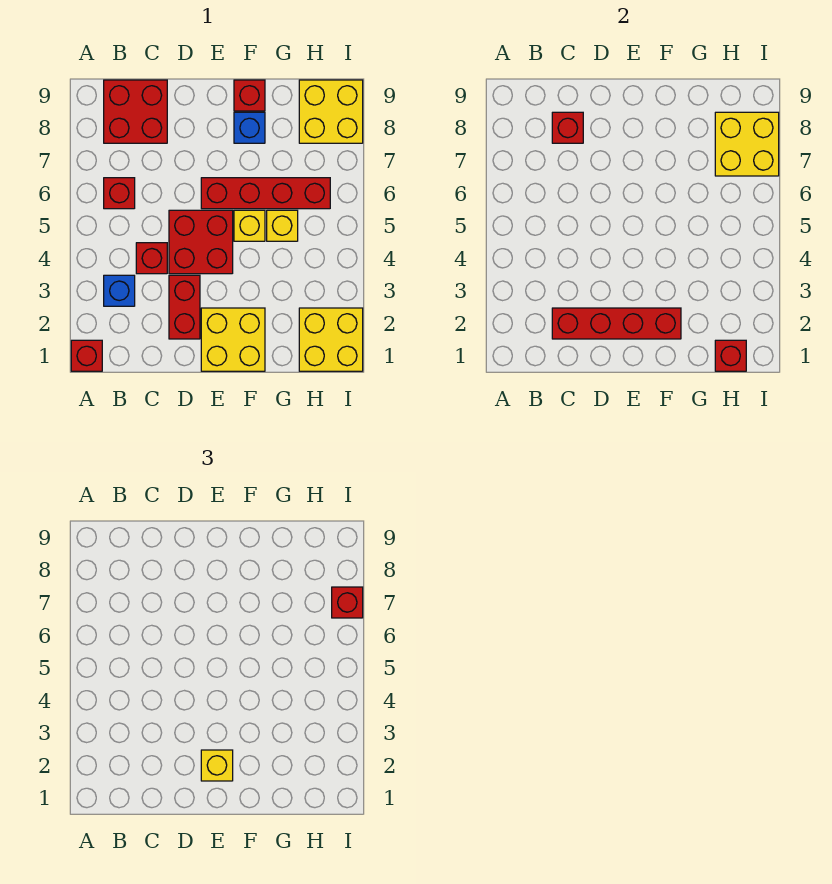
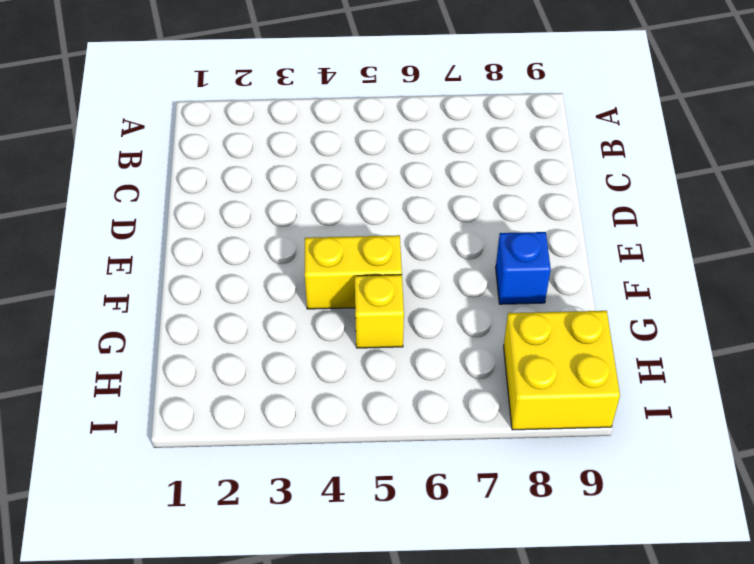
yellow 1x2 brick [305,235,402,309] -> yellow 1x1 brick [234,210,265,241]
none -> red 1x1 brick [71,340,102,371]
none -> blue 1x1 brick [104,275,135,306]
none -> red 1x1 brick [104,178,135,209]

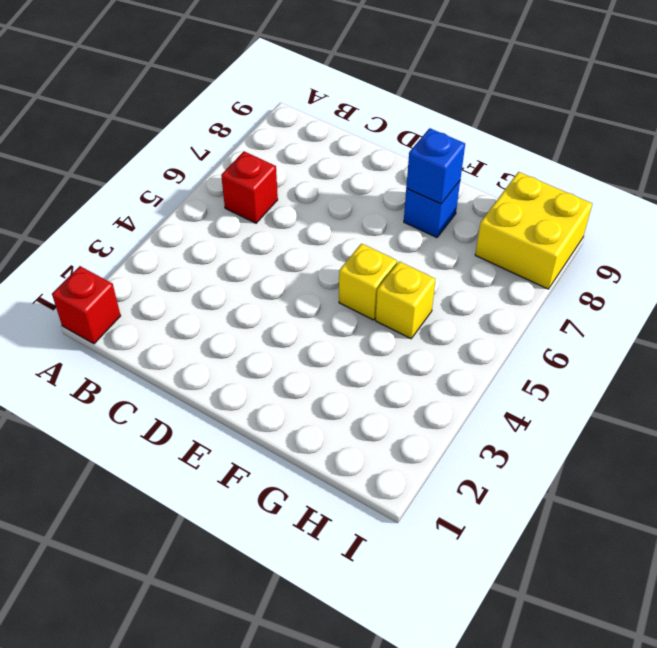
blue 1x1 brick [406,128,465,204] -> blue 1x1 brick moved to [104,275,135,306]
none -> red 2x2 brick [104,80,167,143]
none -> red 1x1 brick [136,243,167,274]
none -> red 1x2 brick [169,275,200,339]

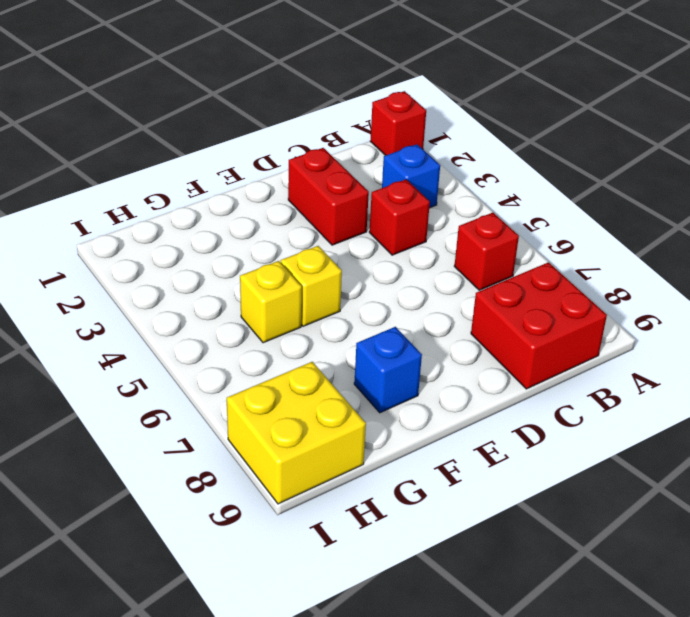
none -> red 2x2 brick [169,210,233,274]
none -> yellow 2x2 brick [201,308,265,371]
none -> red 1x4 brick [201,178,330,209]

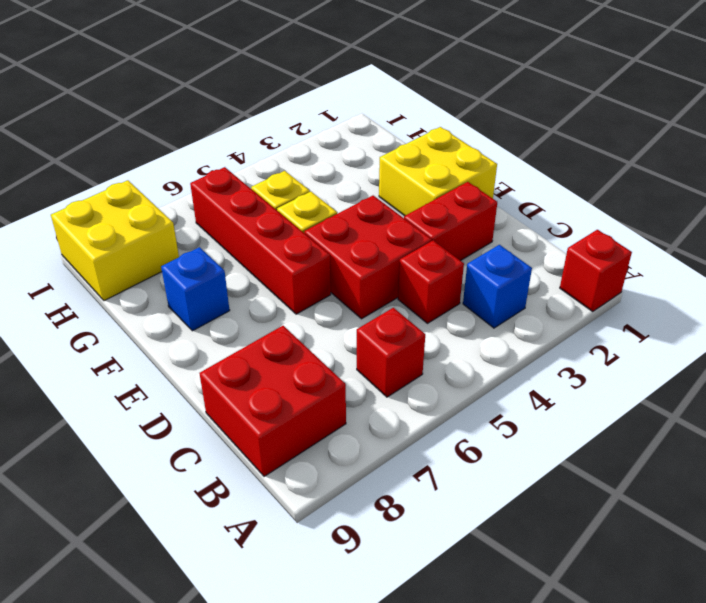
none -> red 1x1 brick [234,80,265,111]
none -> yellow 2x2 brick [299,308,363,371]
none -> red 1x4 brick [552,308,681,339]

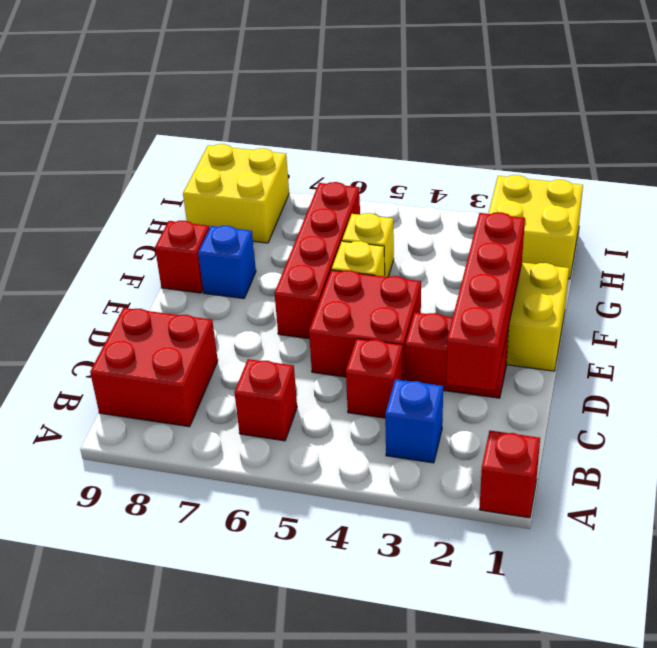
none -> red 1x1 brick [552,112,583,143]
none -> red 1x1 brick [715,340,746,371]
none -> yellow 2x2 brick [715,112,779,176]

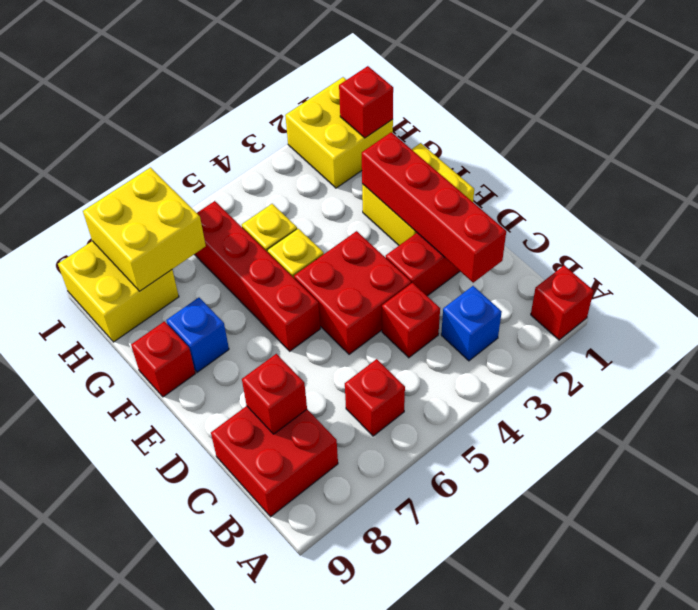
none -> yellow 1x1 brick [201,750,233,781]
none -> red 1x1 brick [332,587,363,618]

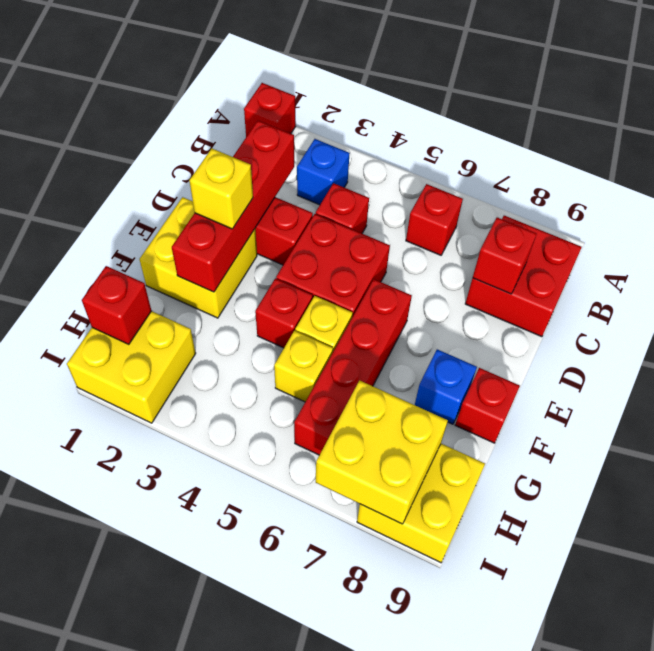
red 1x1 brick [255,278,313,348] -> red 1x1 brick moved to [332,587,363,618]

